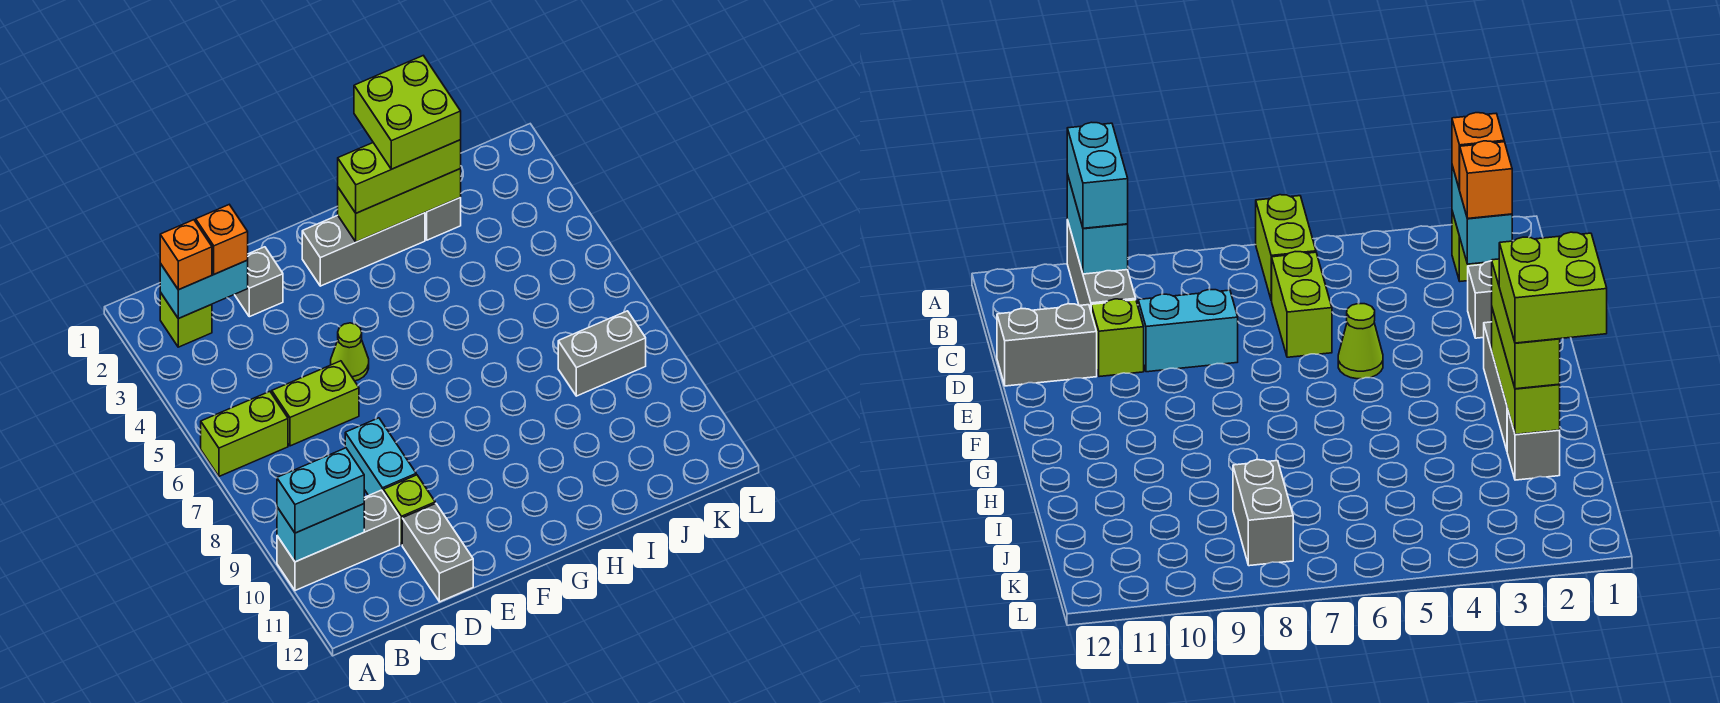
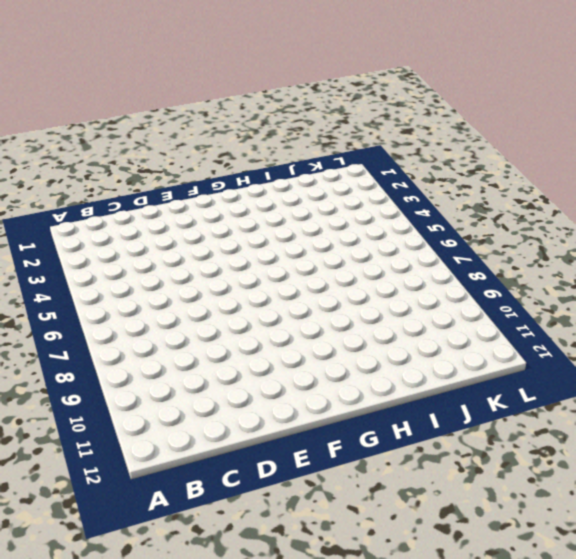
none -> lime 1x2 brick [201,391,288,476]
none -> grey 1x3 brick [277,490,400,591]
none -> lime 1x1 brick [160,292,212,347]

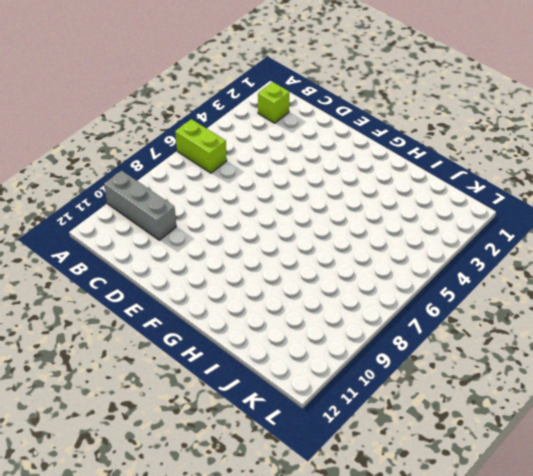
none -> lime 1x2 brick [272,361,359,446]
none -> grey 1x1 brick [235,247,283,317]
none -> cyan 1x2 brick [345,418,416,496]

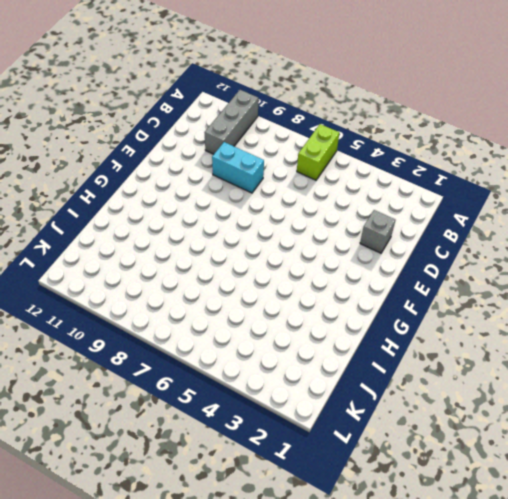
none -> lime 1x1 brick [160,292,212,347]
none -> lime 1x2 brick [272,361,359,446]
none -> lime 1x1 brick [383,475,435,545]

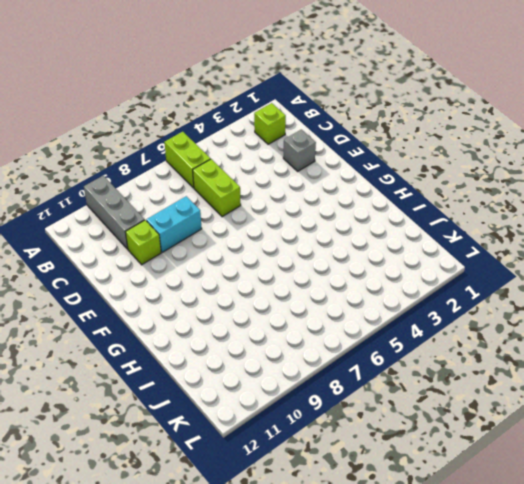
none -> grey 1x2 brick [402,503,473,602]
none -> lime 1x1 cone [331,323,369,381]
none -> grey 1x3 brick [302,213,425,286]

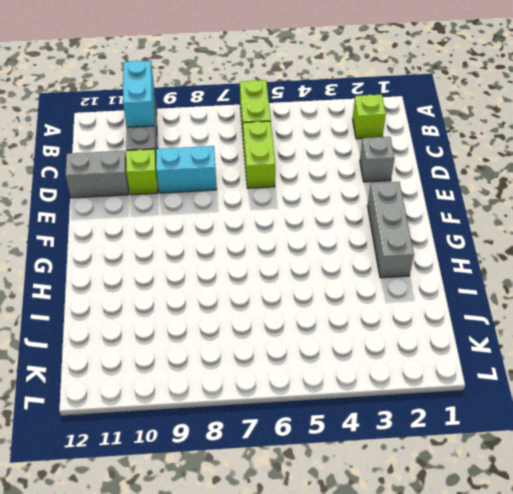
none -> lime 1x1 cone [331,323,369,381]
none -> grey 1x1 brick [425,197,461,240]
none -> grey 1x2 brick [558,311,646,396]

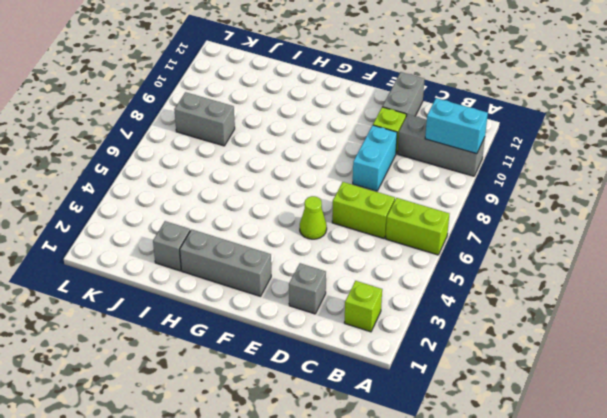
none -> cyan 1x2 brick [160,260,248,319]
none -> lime 1x3 brick [338,169,461,242]
none -> cyan 1x2 brick [277,448,364,533]

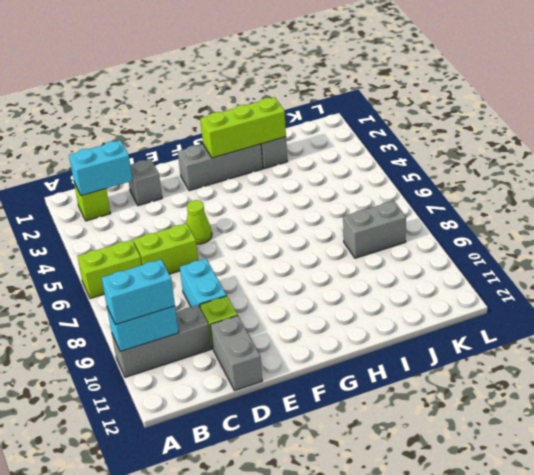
none -> orange 1x1 brick [160,220,212,290]
none -> orange 1x1 brick [196,205,248,274]
none -> lime 1x3 brick [338,140,461,213]

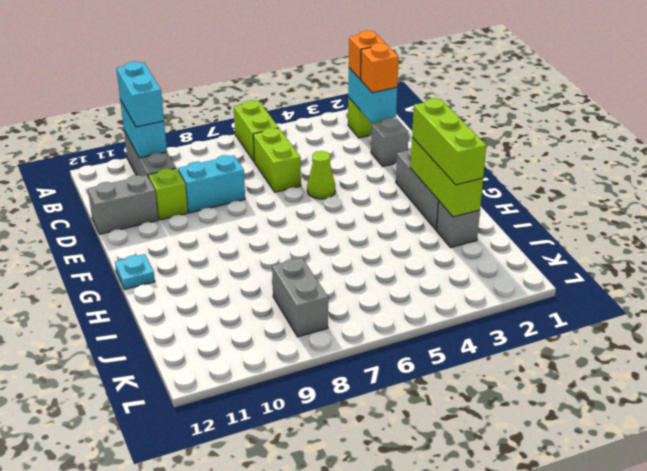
cyan 1x1 plate [115,254,155,289] -> none
none -> lime 2x2 brick [354,56,461,169]

